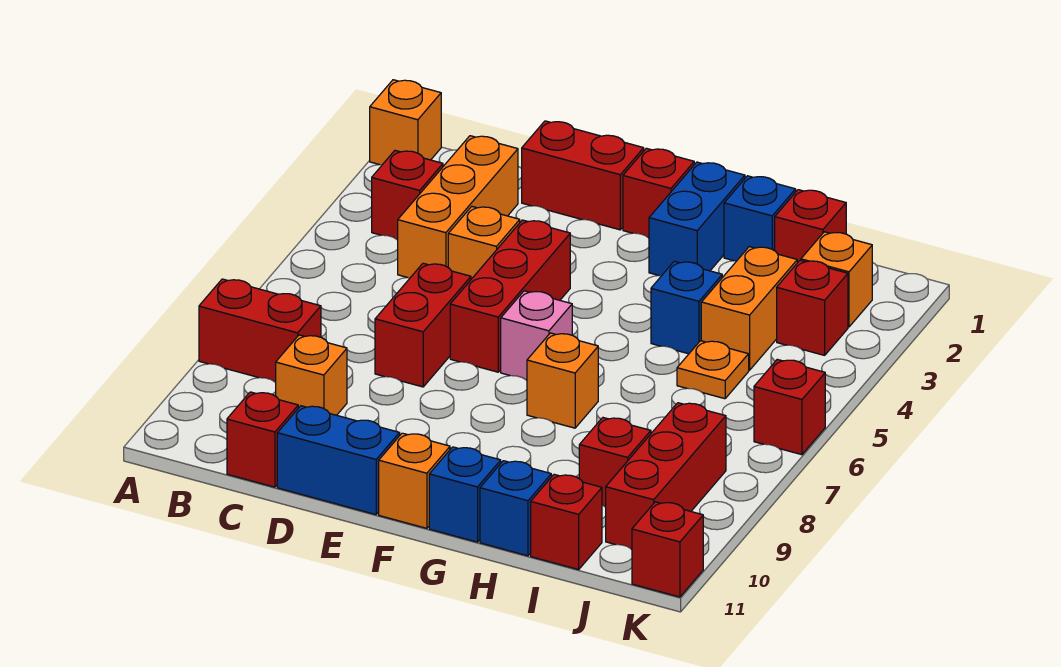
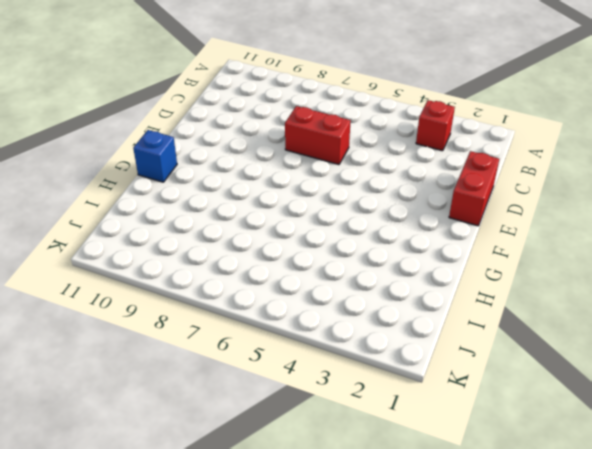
none -> orange 1x1 brick [370,80,441,165]
none -> red 1x2 brick [199,279,321,382]
none -> orange 1x3 brick [398,136,518,278]
none -> orange 1x1 brick [276,335,347,415]

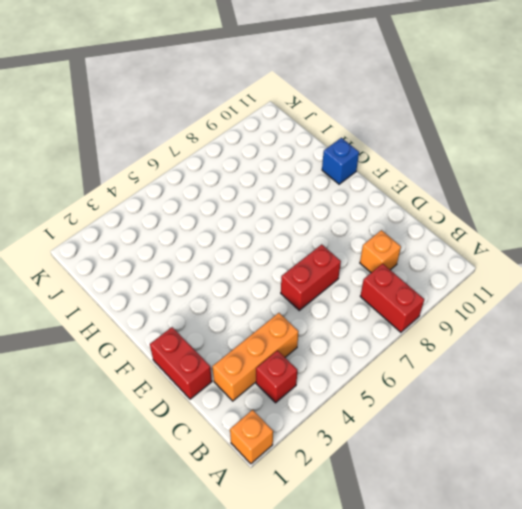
none -> red 1x1 brick [227,392,298,487]
none -> orange 1x1 brick [448,206,520,279]
none -> blue 1x2 brick [277,406,400,515]
none -> red 1x3 brick [450,220,570,372]

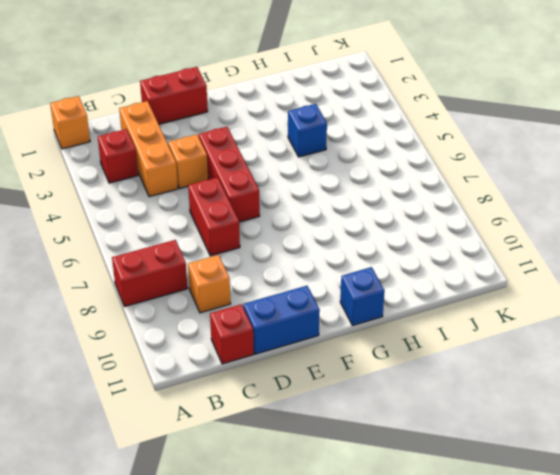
none -> red 1x1 brick [623,148,694,238]
none -> pink 1x1 brick [501,291,572,380]
none -> orange 1x1 brick [379,433,450,528]
none -> blue 1x2 brick [649,162,745,276]

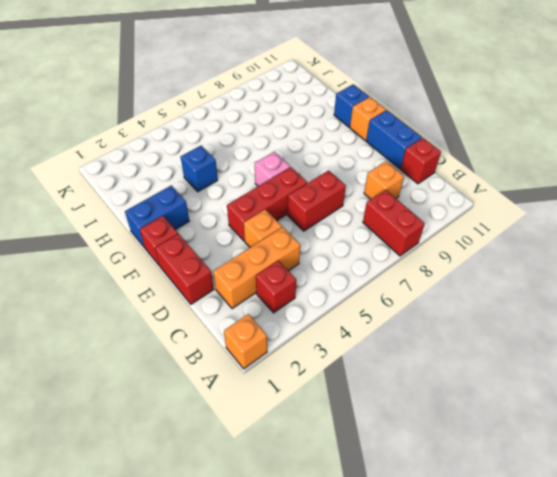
none -> orange 1x1 brick [527,333,598,428]
none -> blue 1x1 brick [724,176,796,261]
none -> blue 1x1 brick [480,461,551,556]
none -> red 1x1 brick [775,190,846,263]

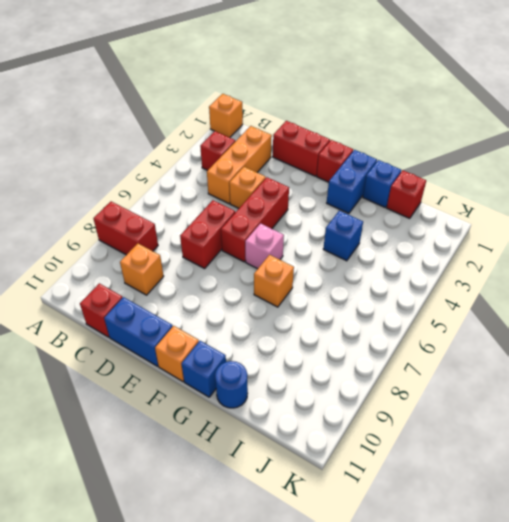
blue 1x1 round brick [215,361,248,408] -> blue 1x1 brick [480,461,551,556]
none -> orange 1x2 brick [701,247,797,370]
none -> orange 1x1 plate [677,341,749,399]
none -> red 1x1 brick [579,418,651,507]
none -> red 1x1 brick [531,474,602,570]

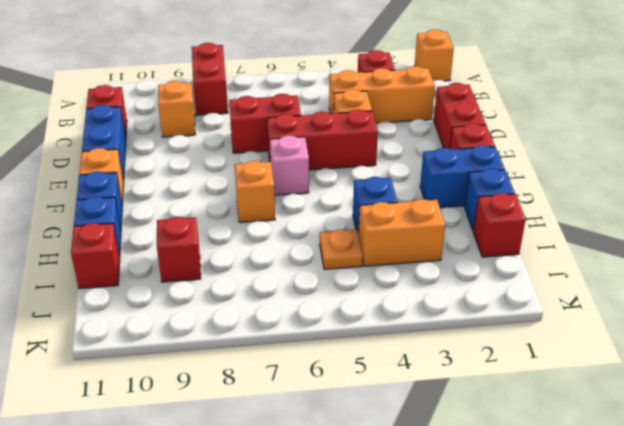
none -> orange 1x1 brick [801,232,872,327]
none -> red 1x1 brick [777,260,848,355]
none -> red 1x3 brick [606,403,726,549]
none -> red 1x1 brick [754,359,825,455]

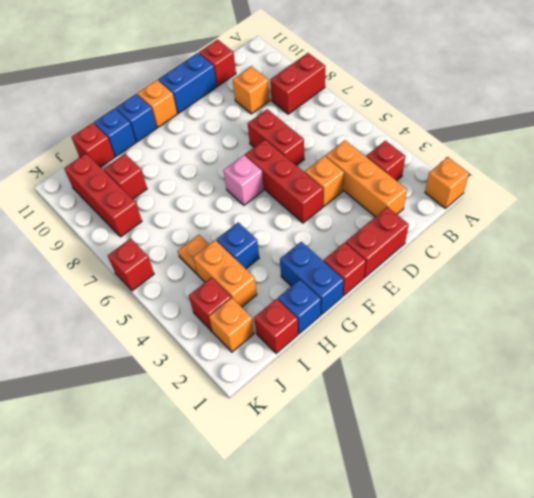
none -> orange 1x1 brick [527,333,598,428]
none -> red 1x1 brick [632,502,703,597]

